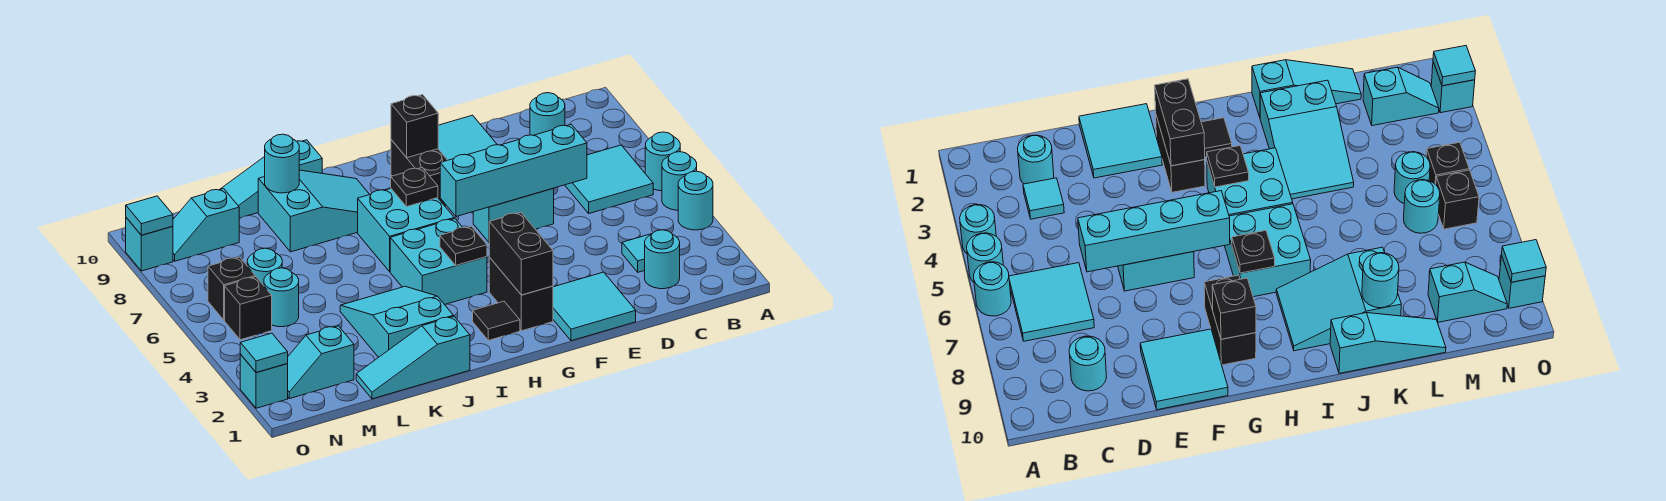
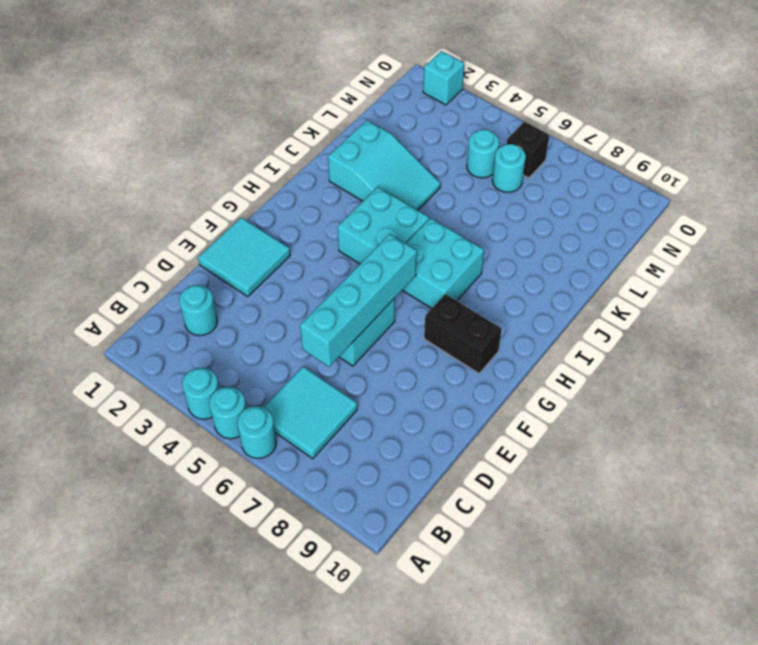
none -> cyan 1x1 tile [622,234,652,272]
none -> cyan 1x1 round brick [530,93,565,135]
none -> cyan 2x2 tile [438,115,497,160]
none -> black 1x2 brick [489,258,553,331]

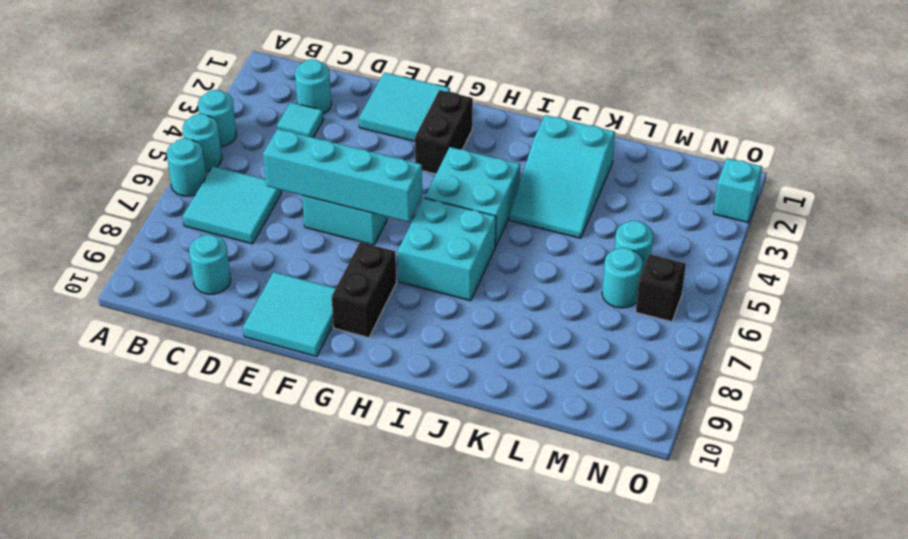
none -> black 1x1 tile [473,301,520,340]
none -> cyan 2x3 slope [258,170,370,252]
none -> cyan 1x3 slope [356,317,470,399]
none -> cyan 1x3 slope [221,140,322,218]

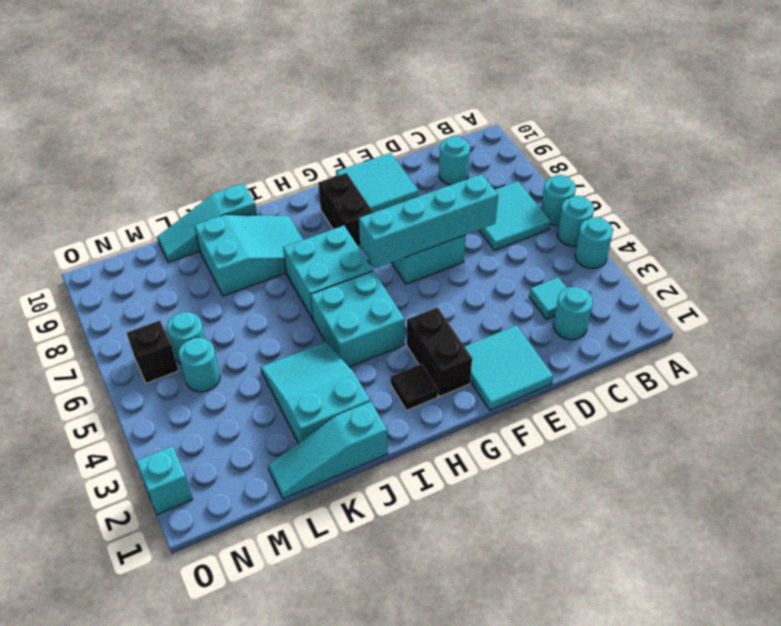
none -> cyan 1x2 slope [287,326,354,399]
none -> cyan 1x2 slope [173,189,239,261]
none -> black 1x1 brick [225,277,272,340]
none -> cyan 1x1 brick [126,218,173,271]

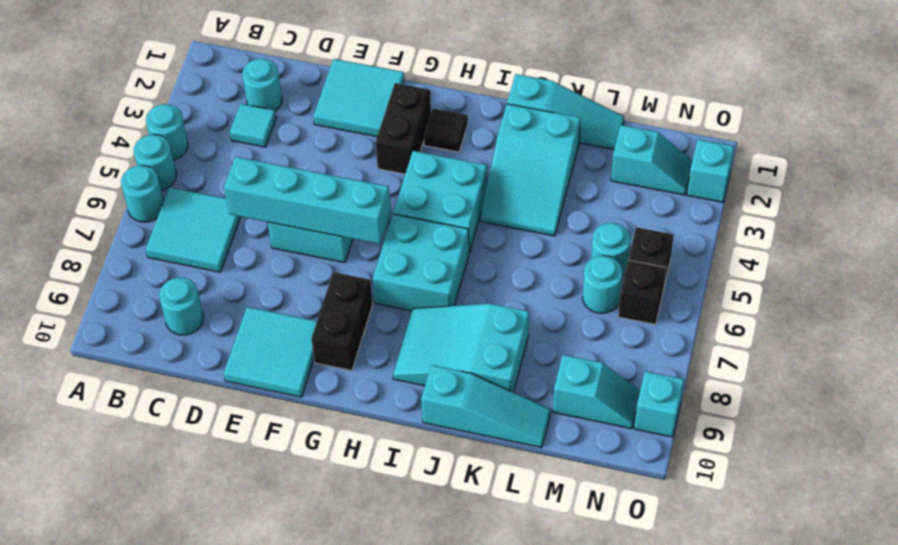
none -> black 1x2 brick [489,212,553,295]
none -> black 1x1 brick [391,95,438,158]
none -> black 1x1 plate [440,226,487,265]
none -> black 1x1 plate [391,168,438,207]

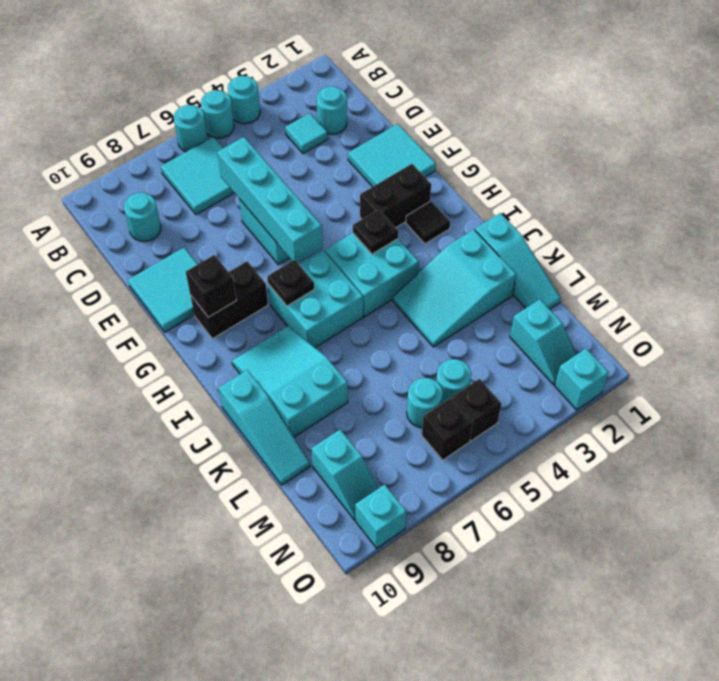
none -> black 1x2 brick [489,212,553,295]
none -> cyan 1x1 round brick [265,134,299,193]
none -> cyan 1x1 tile [240,333,288,373]
none -> cyan 1x1 tile [126,196,173,235]

